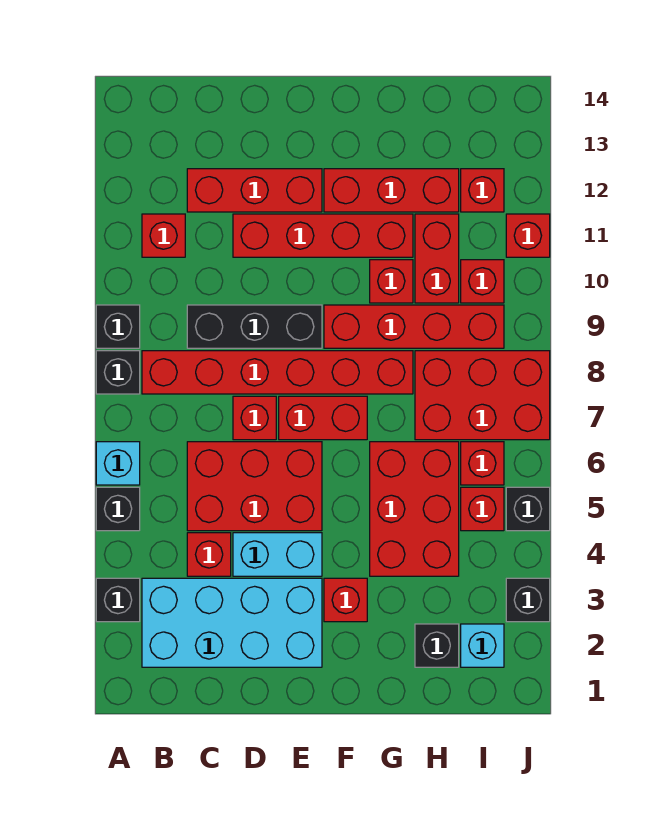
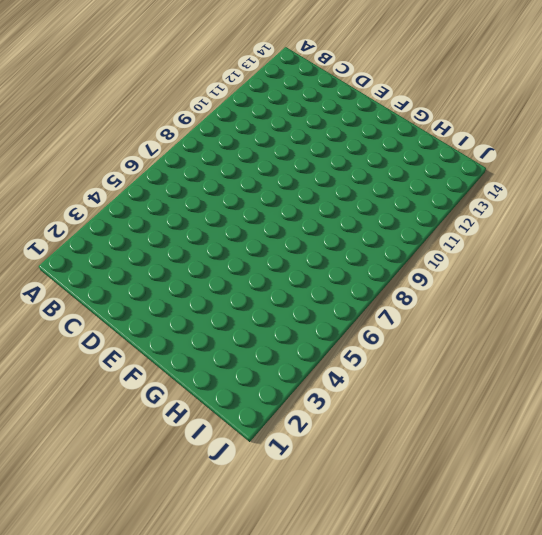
none -> black 1x1 brick [96,578,140,622]
none -> black 1x1 brick [96,487,140,531]
none -> cyan 1x1 brick [96,442,140,485]
none -> black 1x1 brick [96,351,140,394]

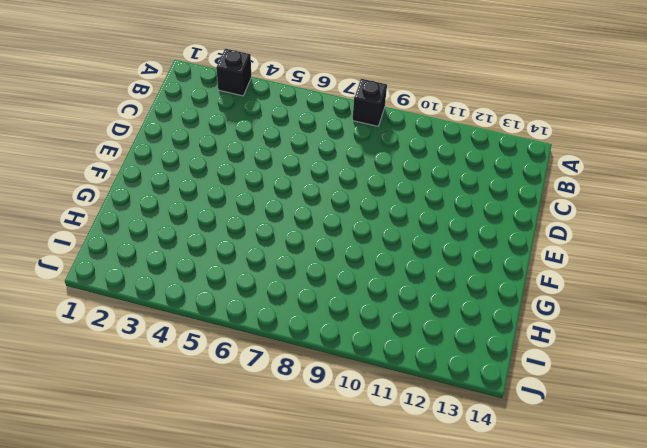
none -> black 1x1 brick [96,487,140,531]
none -> cyan 1x1 brick [96,442,140,485]
none -> black 1x1 brick [96,305,140,348]
none -> cyan 2x4 brick [142,578,322,667]

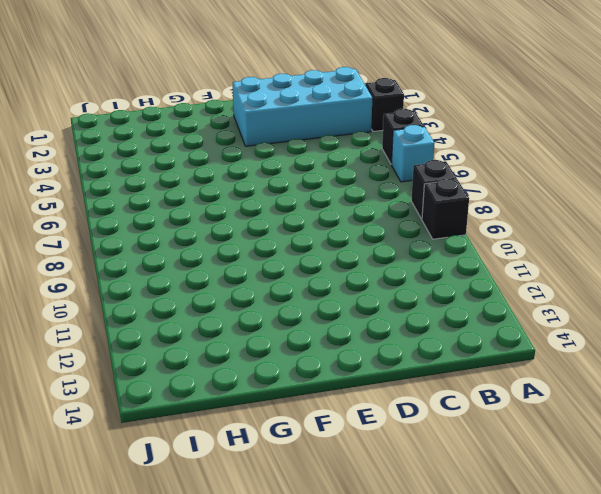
none -> red 1x6 brick [142,351,413,394]
none -> red 1x1 brick [142,214,185,257]
none -> red 1x1 brick [187,533,231,576]
none -> red 2x3 brick [187,442,322,531]

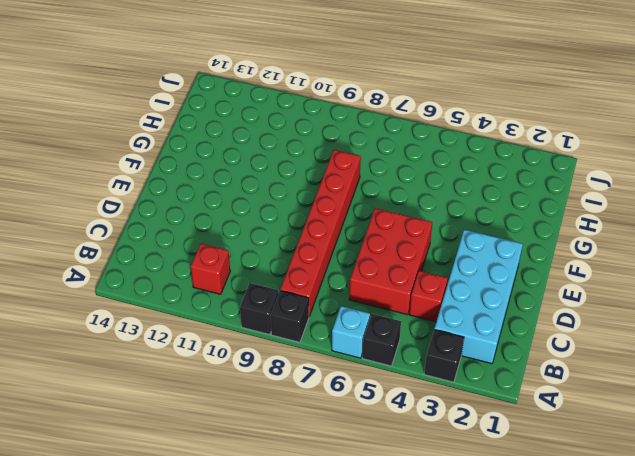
none -> black 1x3 brick [187,305,322,348]
none -> red 1x3 brick [187,169,322,212]
none -> cyan 1x2 brick [233,533,322,576]
none -> red 1x1 brick [233,396,276,440]

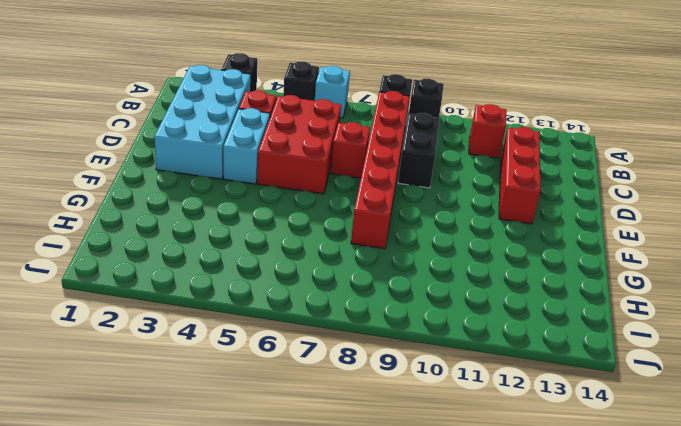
black 1x2 brick [398,113,440,188] -> black 1x3 brick [187,305,322,348]
none -> red 1x4 brick [233,214,413,257]
none -> red 1x2 brick [279,396,367,440]
none -> red 1x1 brick [324,578,367,622]
none -> red 1x4 brick [324,305,504,348]

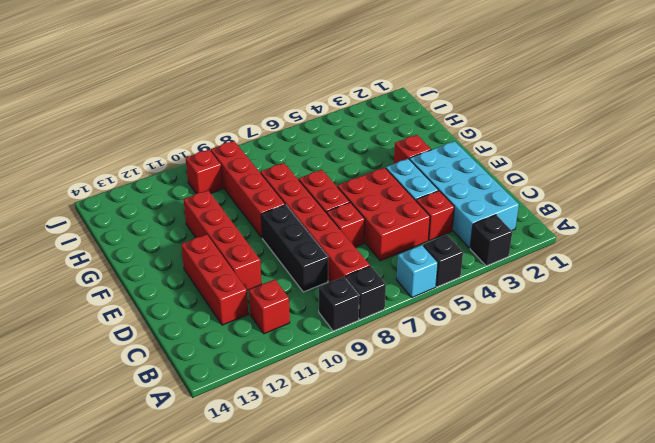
none -> red 1x3 brick [324,169,459,212]
none -> red 2x3 brick [370,442,459,576]
none -> red 1x1 brick [370,260,413,303]
none -> black 1x1 brick [415,624,459,667]

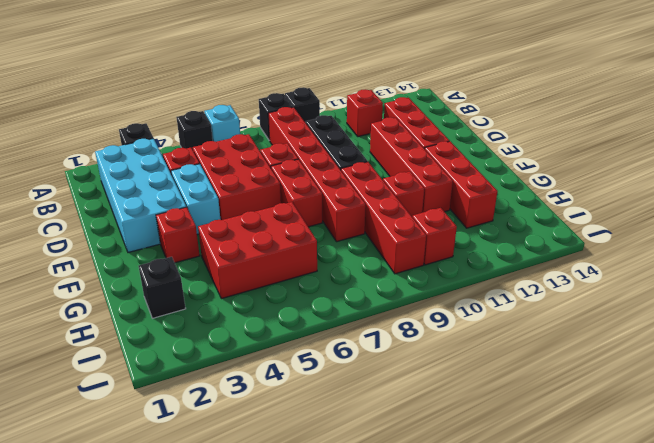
none -> red 2x3 brick [415,351,550,440]
none -> red 1x2 brick [415,214,459,303]
none -> cyan 1x1 brick [461,624,504,667]
none -> red 1x1 brick [461,487,504,531]

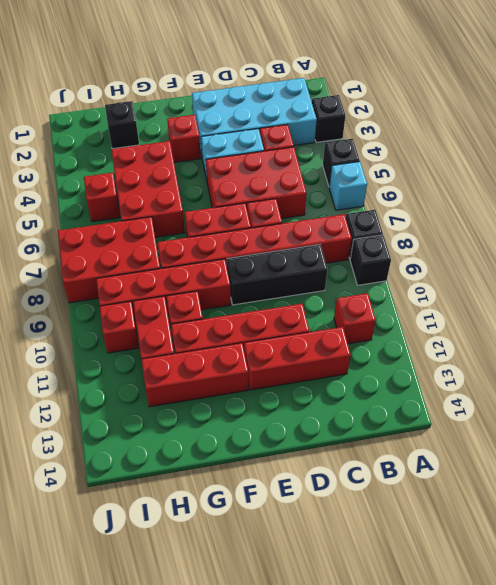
none -> cyan 1x1 brick [461,624,504,667]
none -> red 1x1 brick [461,442,504,485]
none -> red 1x1 brick [461,169,504,212]
none -> black 1x1 brick [506,578,550,622]

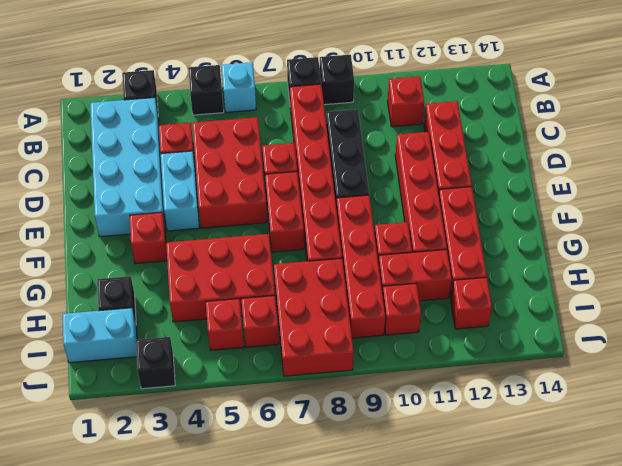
cyan 1x2 brick [63,308,137,363] -> cyan 1x1 brick [461,624,504,667]
none -> black 1x1 brick [506,487,550,531]
none -> red 1x1 brick [506,214,550,257]

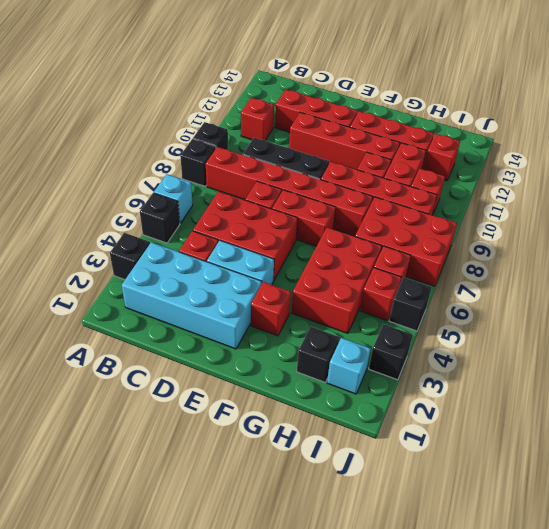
none -> red 1x1 brick [506,214,550,257]

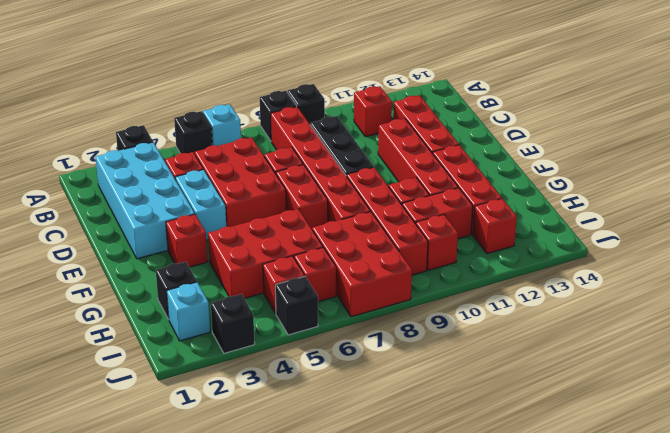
none -> red 1x1 brick [506,214,550,257]

